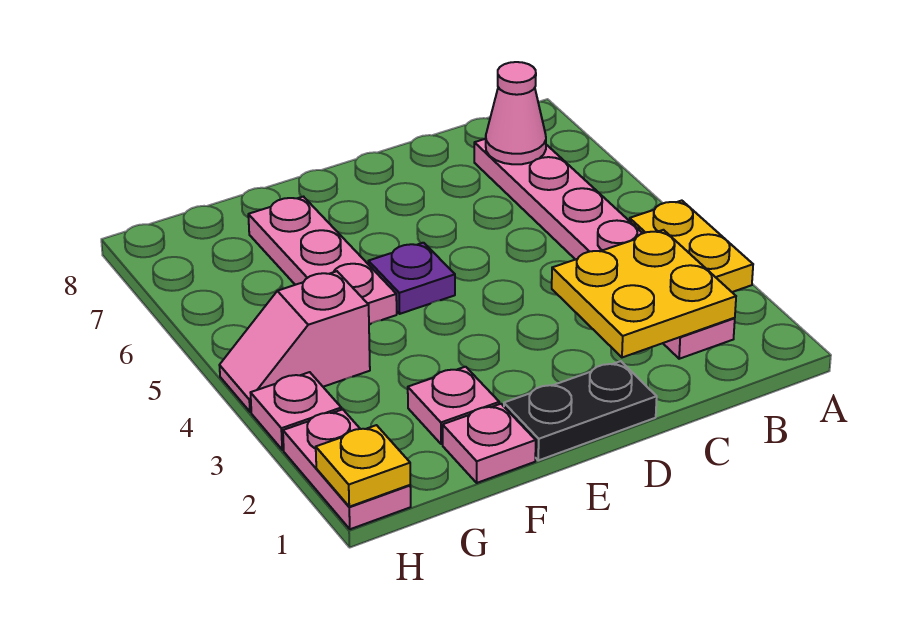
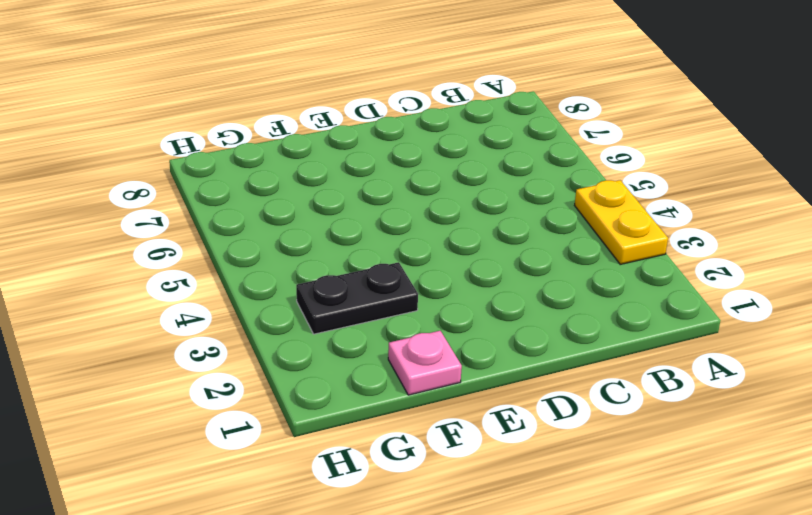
black 1x2 plate [296,262,418,334] -> black 1x2 plate moved to [504,361,657,460]
none -> pink 1x6 plate [474,139,735,359]
none -> purple 1x1 plate [368,243,455,314]
none -> pink 1x1 plate [408,367,499,444]

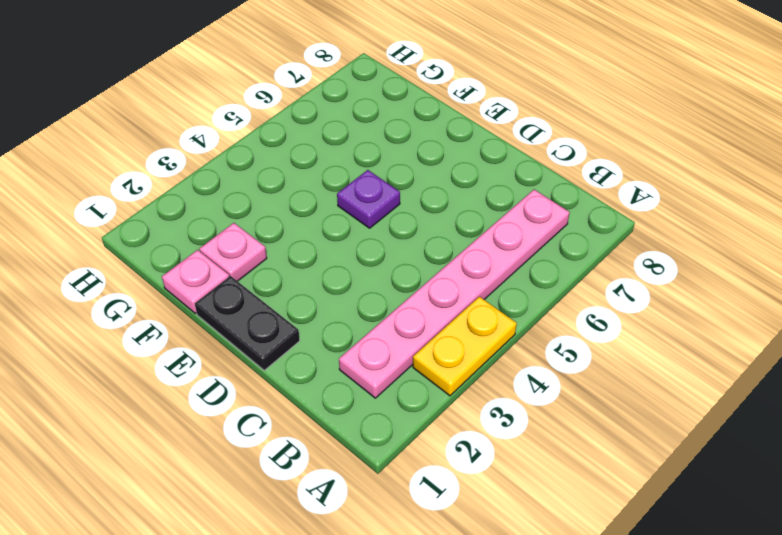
none -> pink 1x3 plate [248,197,397,324]
none -> pink 1x2 slope [219,271,370,412]
none -> pink 1x2 plate [283,409,411,529]

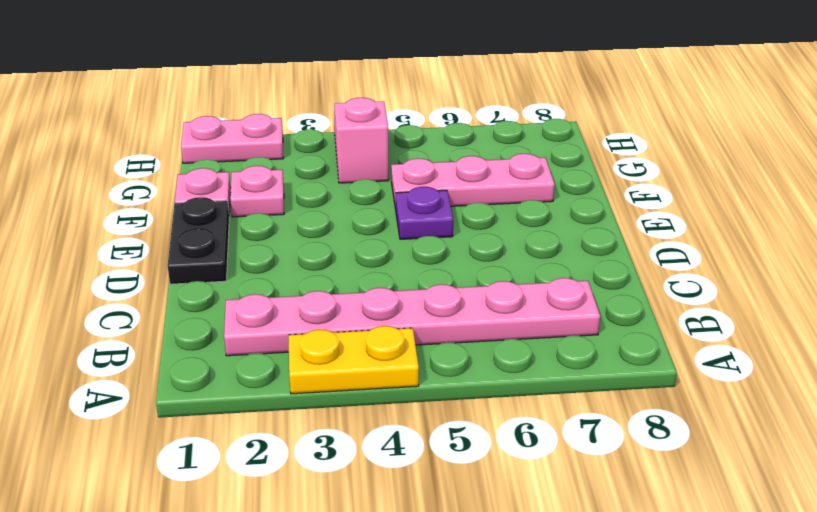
none -> pink 1x1 plate [251,372,341,450]
none -> yellow 2x2 plate [552,230,736,357]
none -> pink 1x1 cone [486,62,546,164]

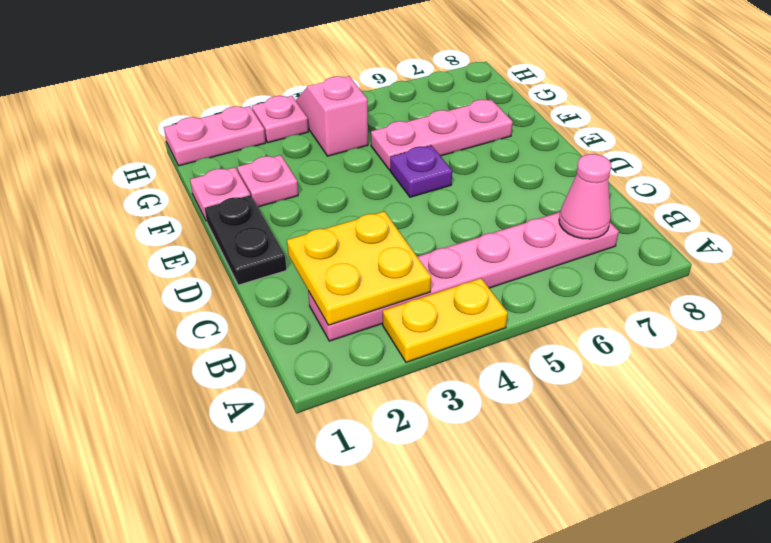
none -> yellow 1x1 plate [316,425,410,507]

